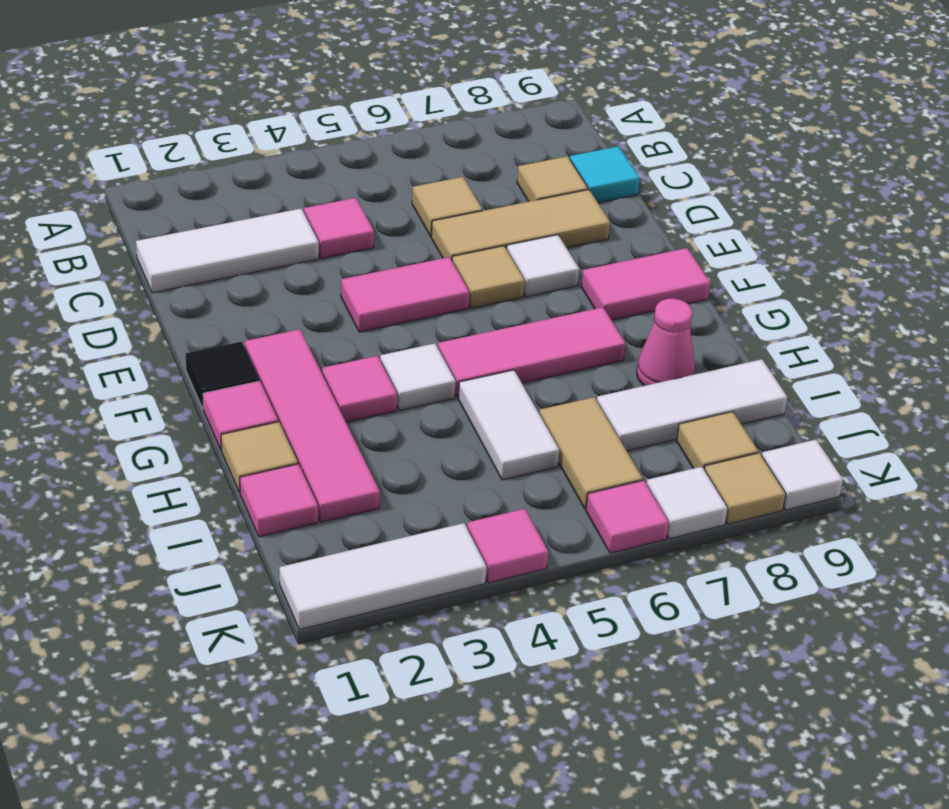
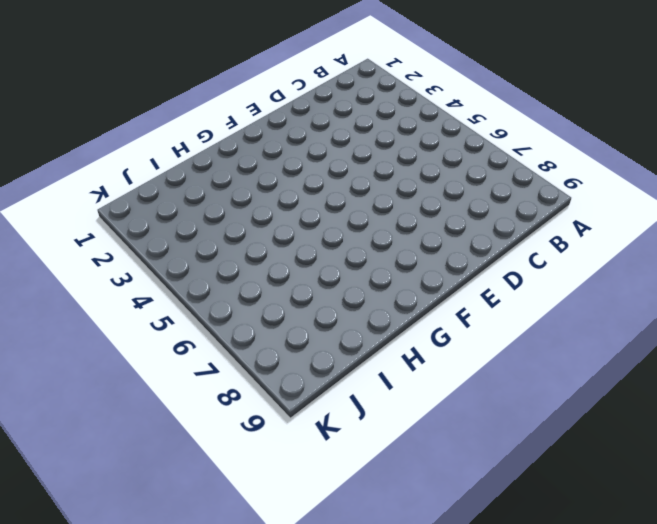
none -> white 1x3 tile [136,209,319,293]
none -> pink 1x1 tile [304,198,374,259]
none -> tan 1x1 tile [412,177,483,237]

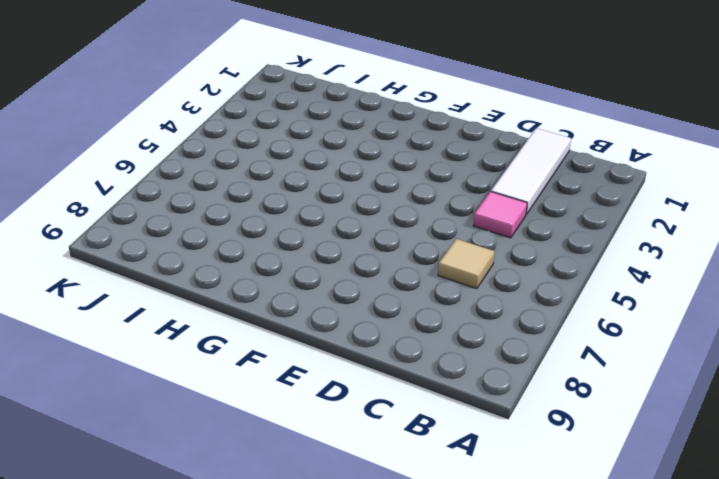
none -> tan 1x1 tile [517,156,588,202]
none -> cyan 1x1 tile [570,146,640,203]
none -> tan 1x3 tile [431,190,610,260]

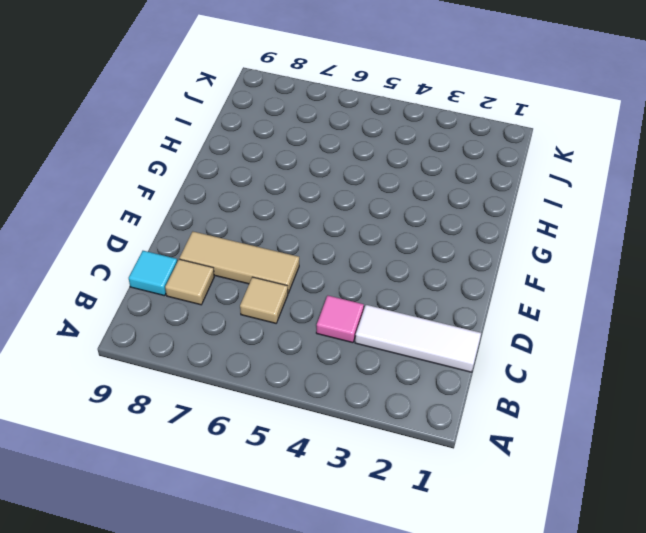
none -> pink 1x2 tile [341,257,470,332]
none -> tan 1x1 tile [452,246,525,308]
none -> white 1x1 tile [507,235,579,297]

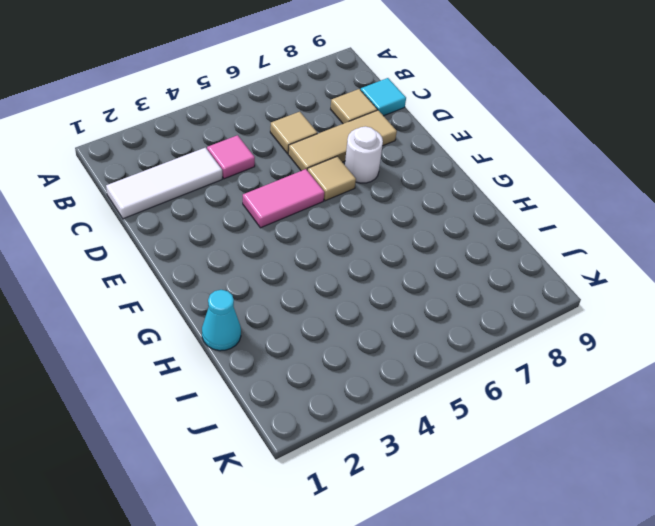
white 1x1 round brick [345,126,383,183] -> white 1x1 tile [507,235,579,297]
cyan 1x1 cone [202,290,241,351] -> tan 1x1 tile [221,422,298,493]
none -> black 1x1 tile [186,342,259,409]
none -> pink 1x4 tile [245,329,380,522]
none -> pink 1x2 tile [581,248,710,320]

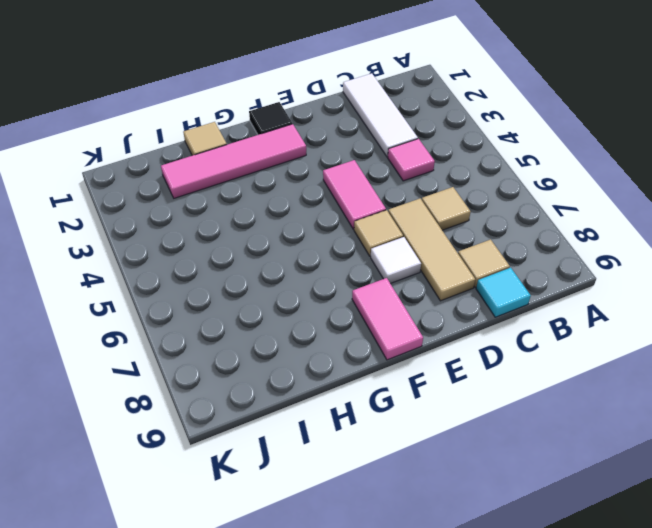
none -> pink 1x1 tile [203,381,278,450]
none -> pink 1x1 tile [322,356,397,422]
none -> white 1x1 tile [380,343,456,410]

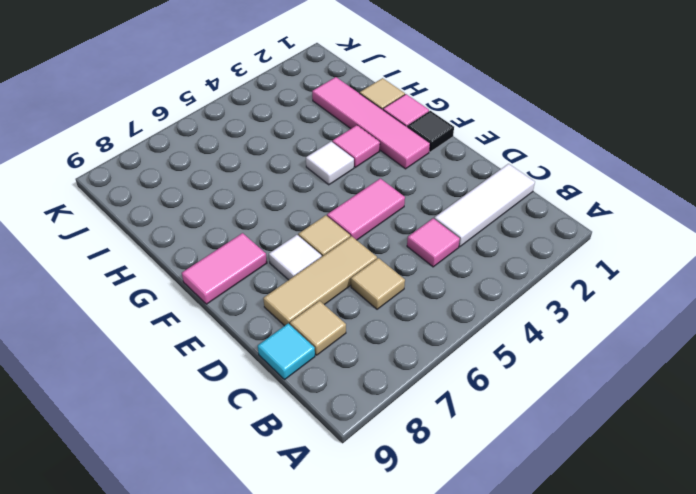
none -> pink 1x3 tile [438,307,626,398]
none -> white 1x2 tile [458,370,559,480]
none -> pink 1x1 cone [637,298,695,386]

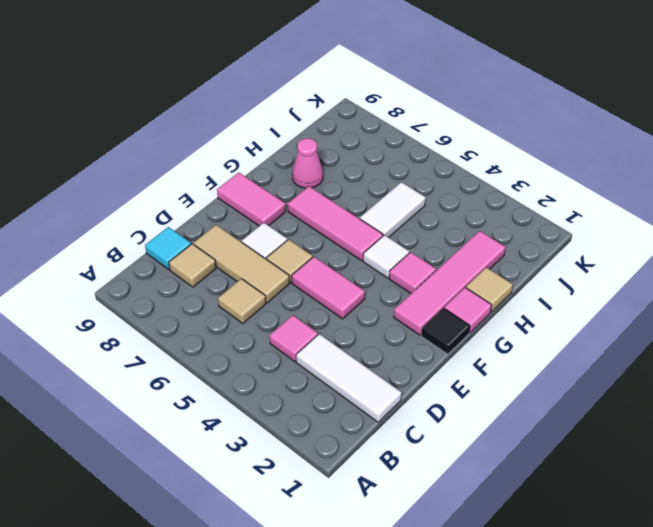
none -> pink 1x1 tile [240,464,318,537]
none -> tan 1x2 tile [539,397,643,509]
none -> white 1x3 tile [597,359,787,451]

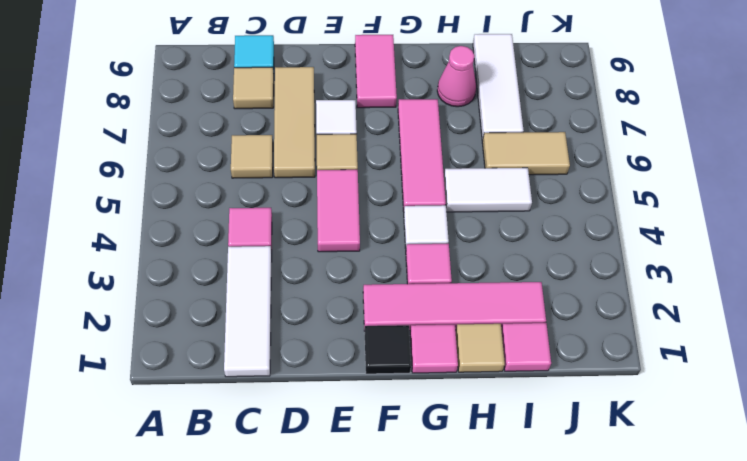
none -> tan 1x1 tile [677,412,758,469]
none -> white 1x3 tile [279,523,487,630]
none -> pink 1x1 tile [467,509,548,583]

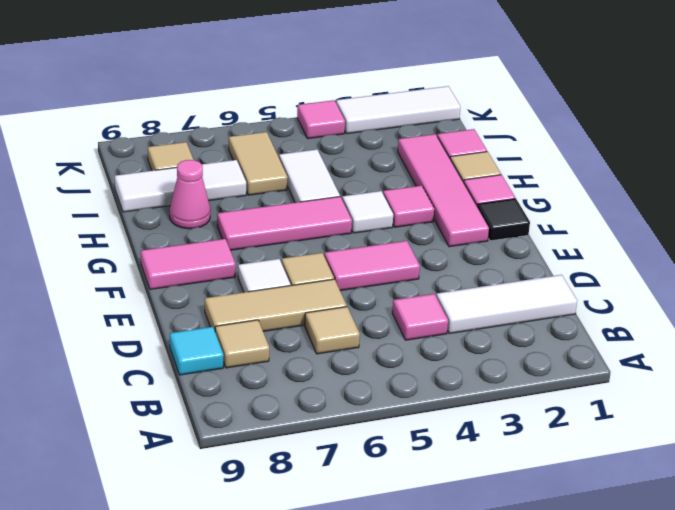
none -> pink 1x1 tile [586,480,669,553]
none -> white 1x1 tile [646,467,728,539]
none -> tan 1x1 tile [704,453,786,524]

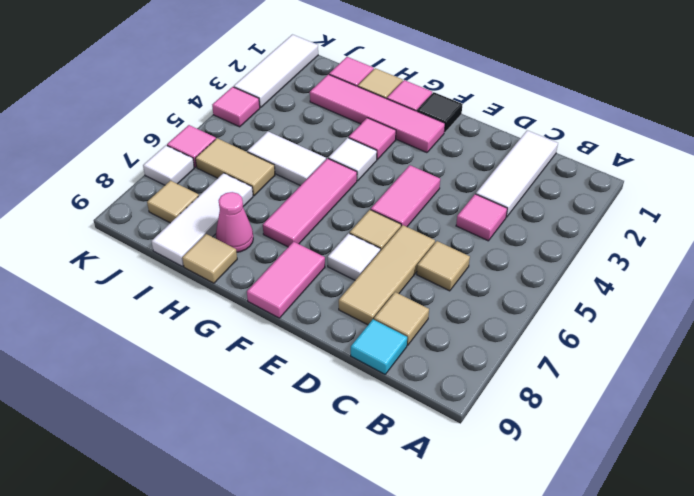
tan 1x1 tile [182,234,237,283] -> tan 1x1 tile moved to [704,453,786,524]
none -> white 1x1 tile [762,440,843,510]

